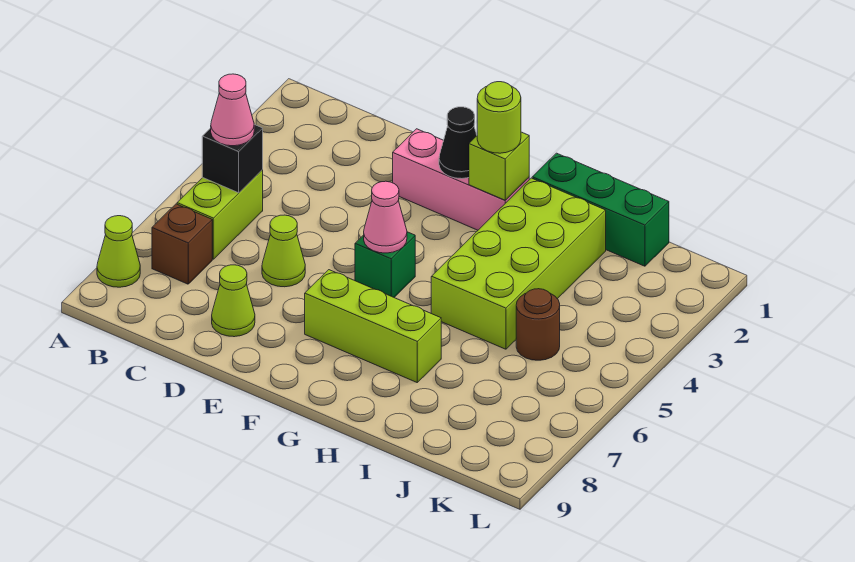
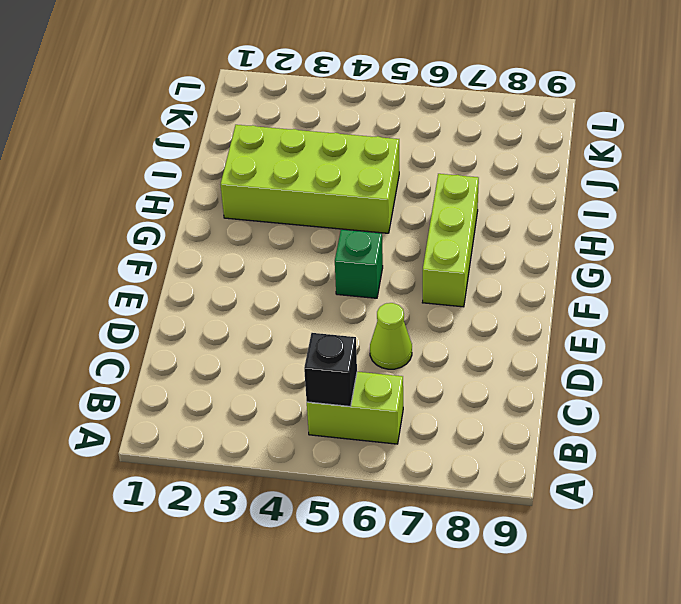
none -> lime 1x1 cone [97,216,140,287]
none -> brown 1x1 brick [152,204,212,284]
none -> lime 1x1 cone [212,265,255,337]

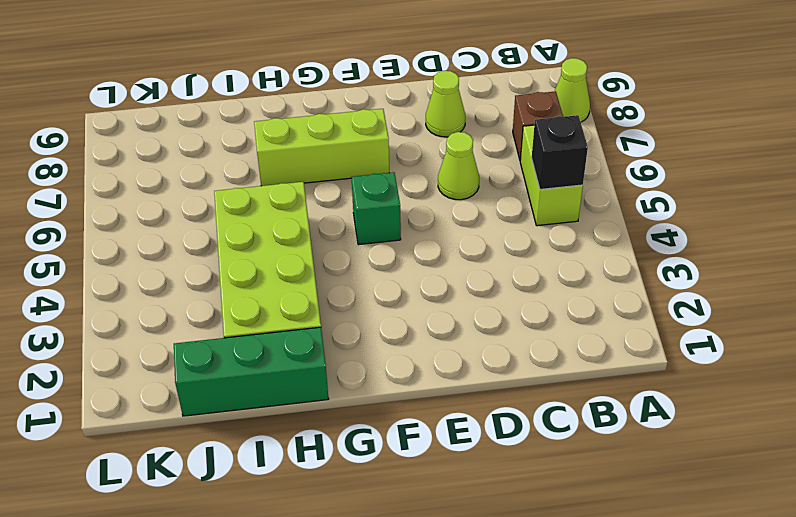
none -> pink 1x3 brick [393,129,529,230]
none -> brown 1x1 round brick [516,289,560,360]
none -> black 1x1 cone [439,107,477,179]

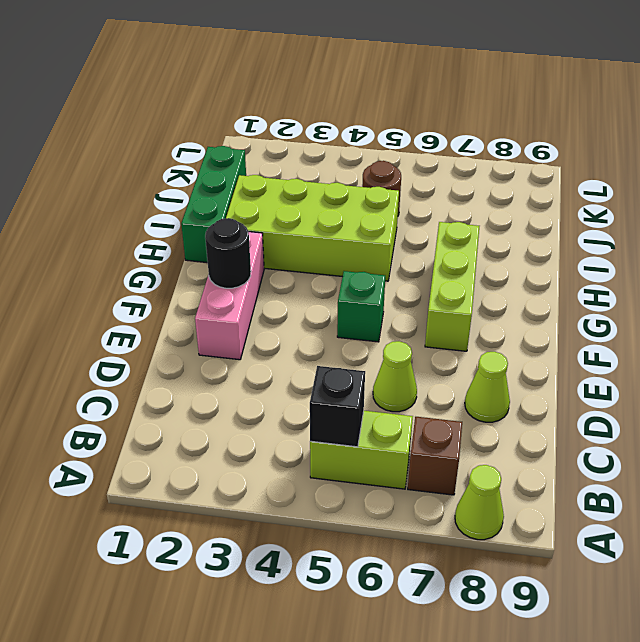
black 1x1 round brick [205,218,251,288] -> black 1x1 cone [439,107,477,179]
none -> pink 1x1 cone [364,181,407,253]
none -> lime 1x1 brick [469,132,529,200]
none -> pink 1x1 cone [211,74,254,146]

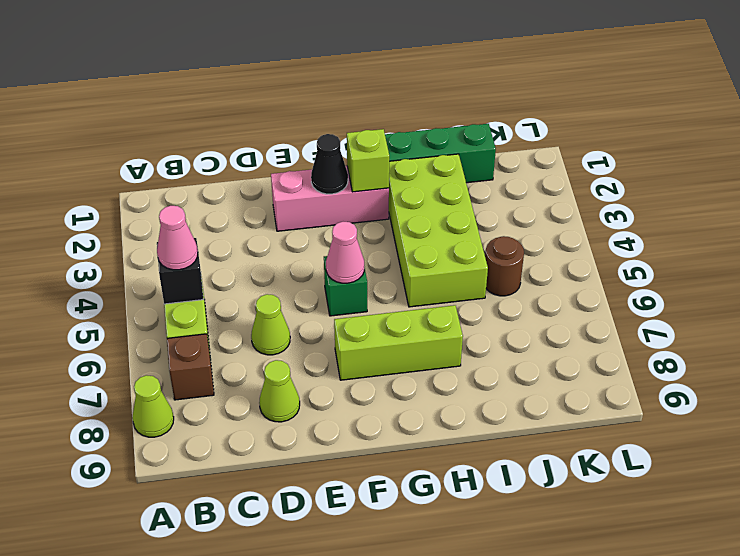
none -> lime 1x1 round brick [477,82,521,153]

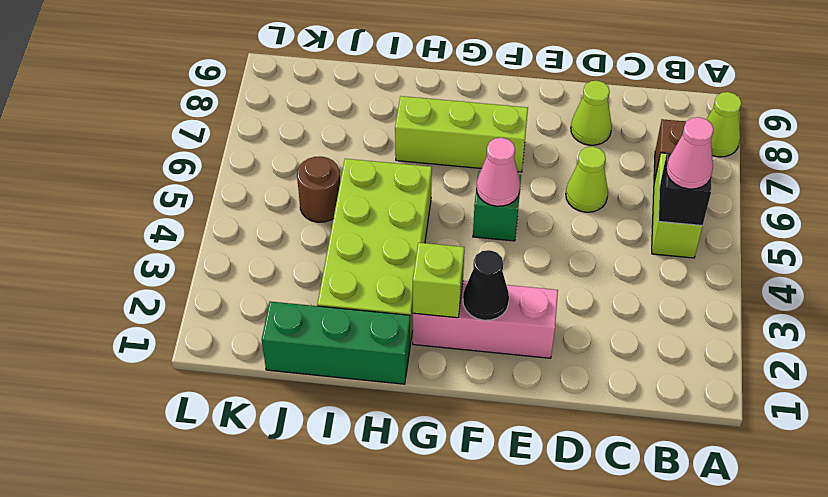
none -> lime 1x1 round brick [477,82,521,153]

